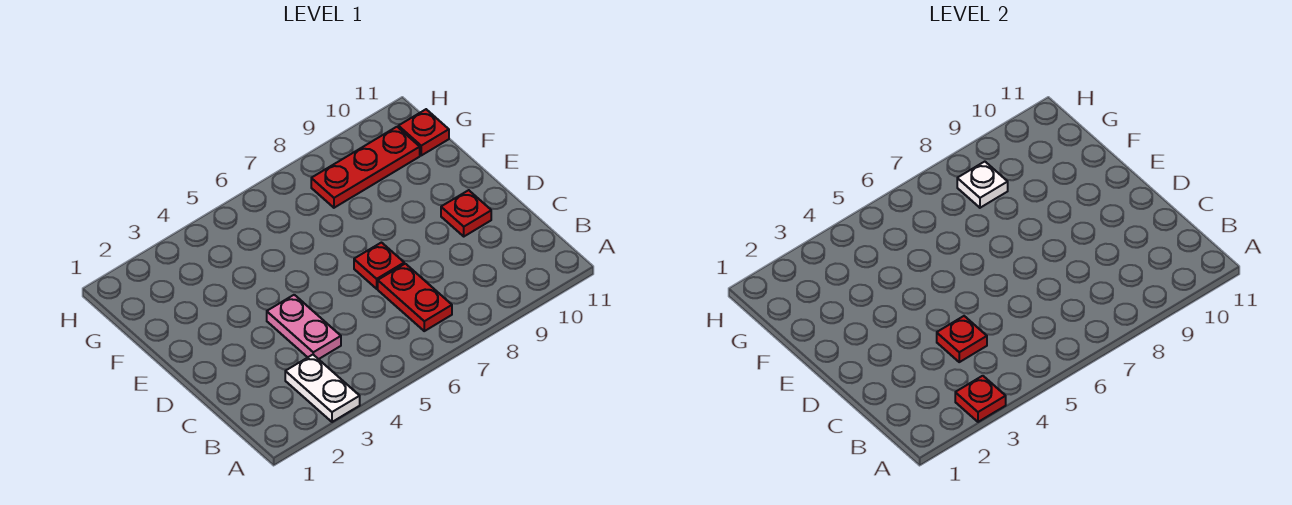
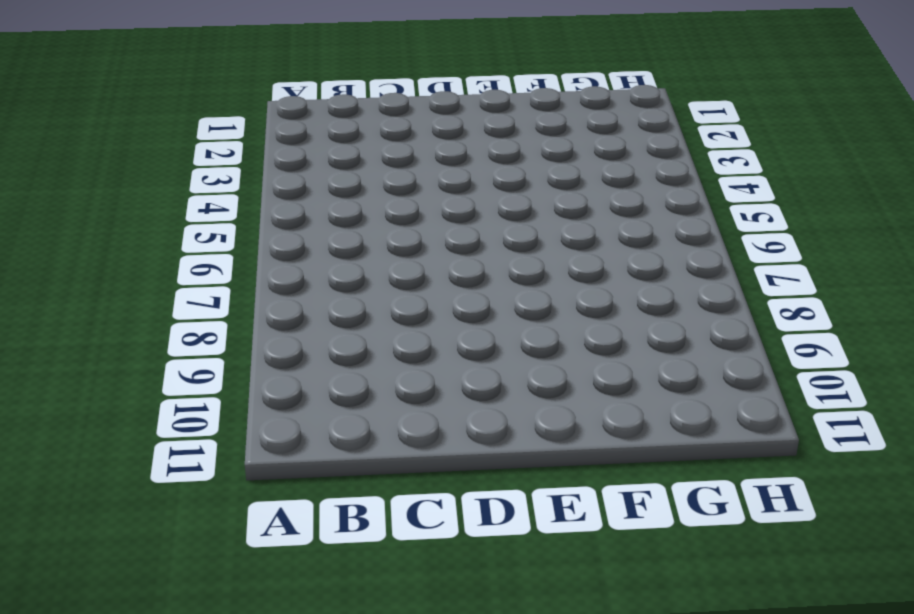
none -> white 1x2 plate [285,355,360,422]
none -> red 1x2 plate [378,264,452,331]

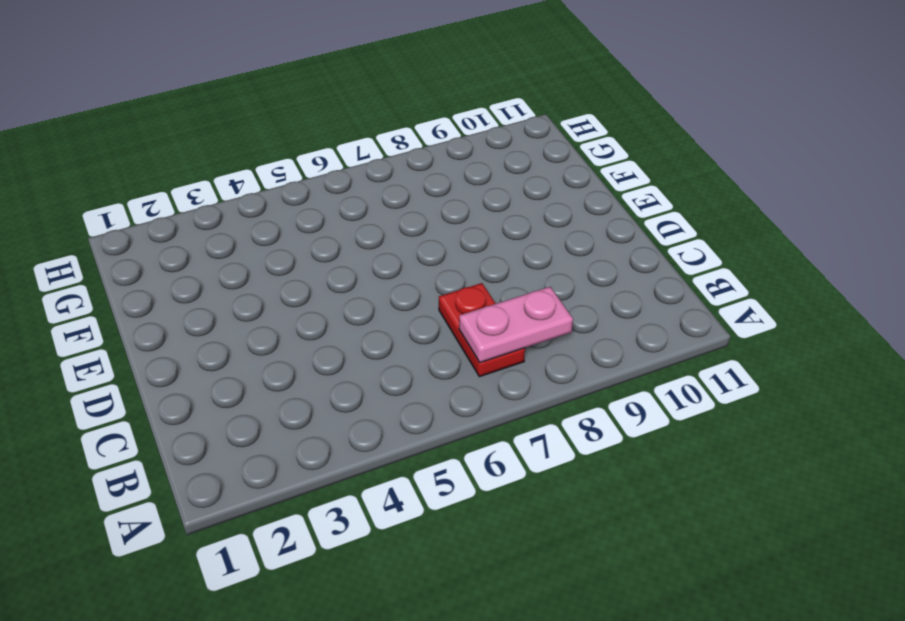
pink 1x2 plate [459,287,573,363] -> pink 1x2 plate turned to [267,295,341,359]
none -> white 1x2 plate [285,355,360,422]
none -> red 1x1 plate [354,243,404,289]

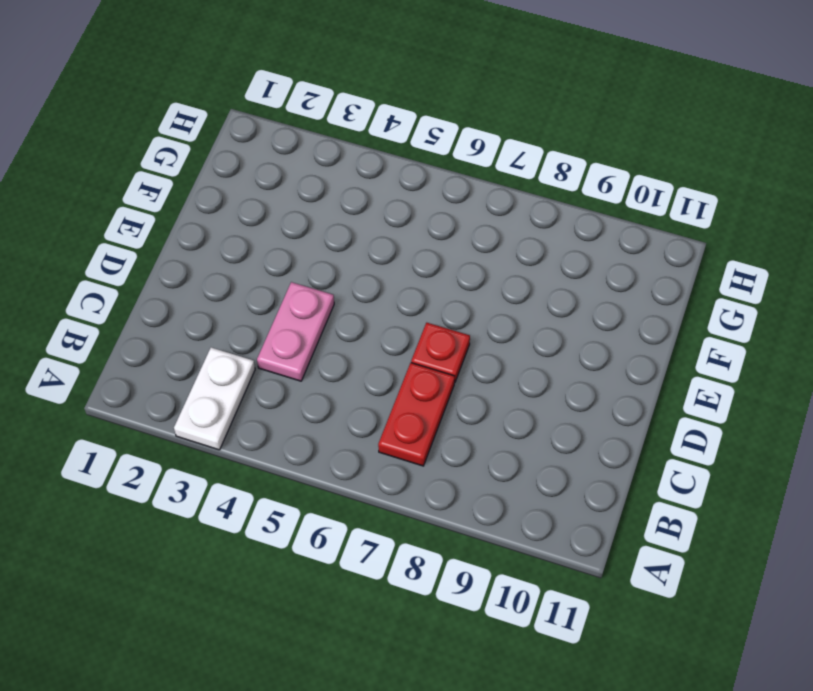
none -> red 1x1 plate [441,190,491,236]
none -> red 1x3 plate [311,127,420,208]

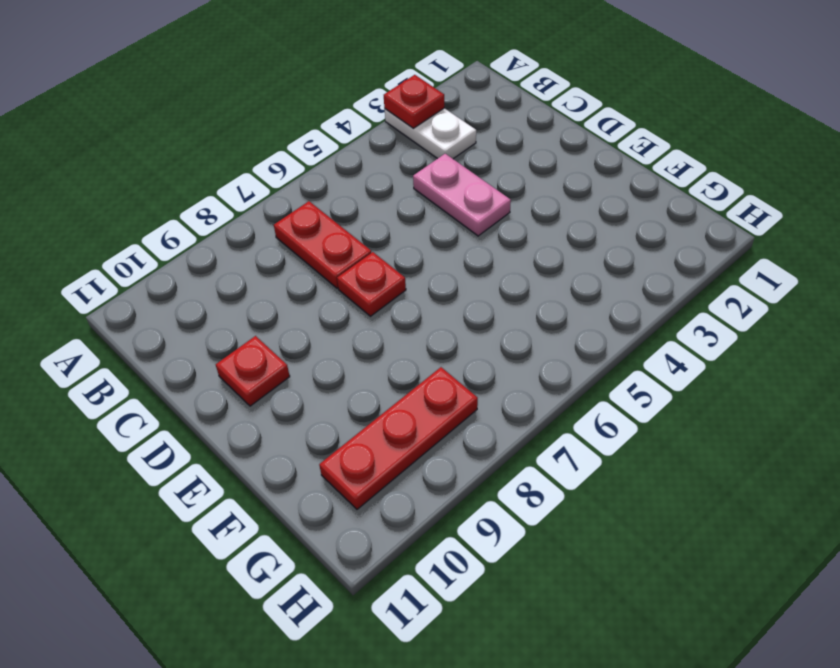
none -> red 1x1 plate [398,109,449,155]
none -> red 1x1 plate [937,316,987,362]

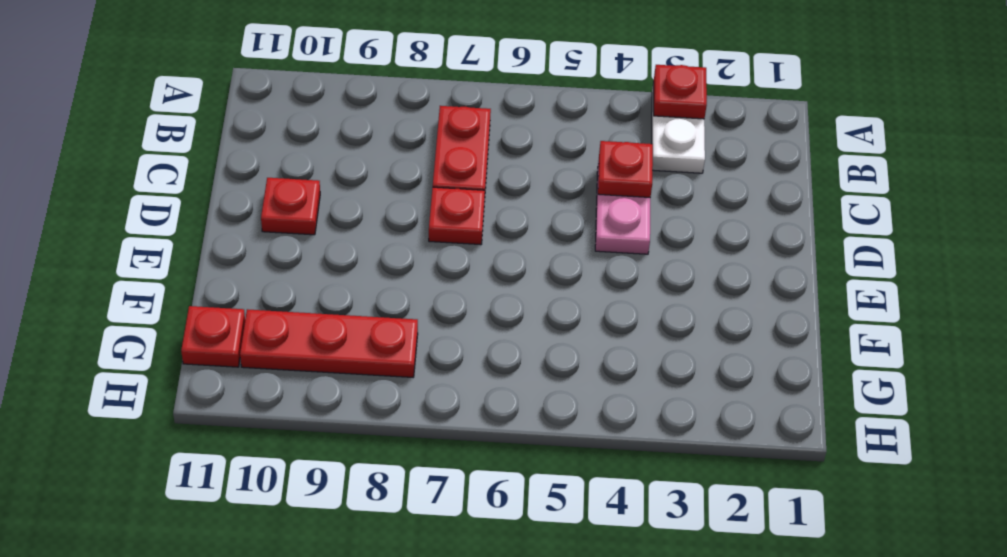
none -> white 1x1 plate [957,162,1008,208]

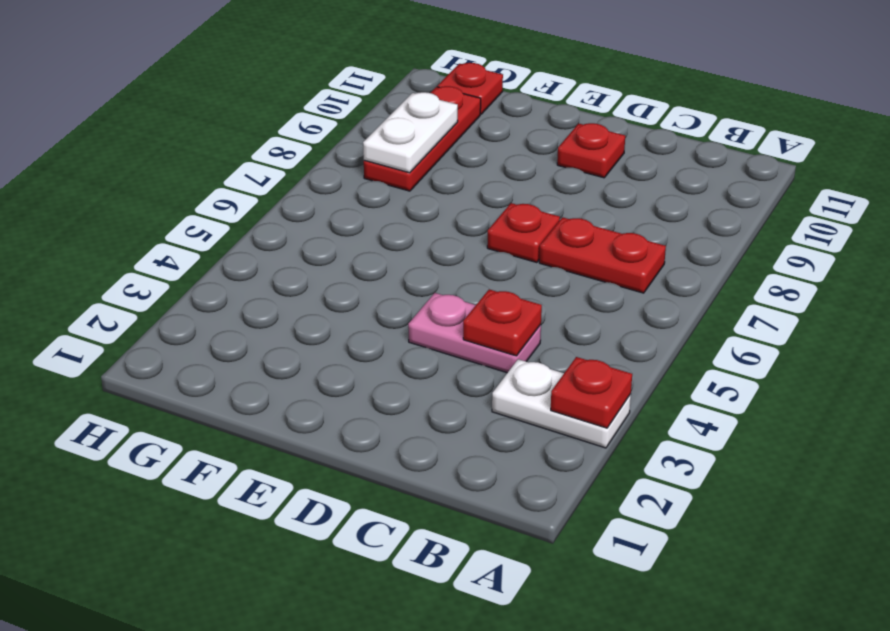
white 1x2 plate [363,92,458,173] -> white 1x1 plate [957,162,1008,208]

